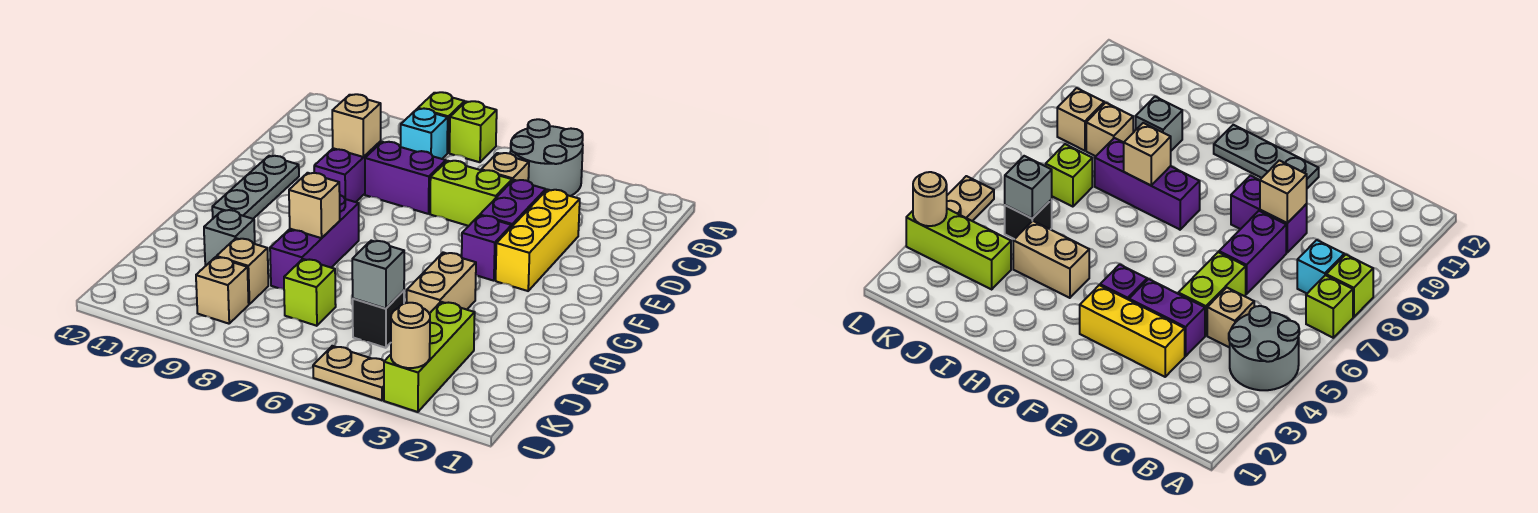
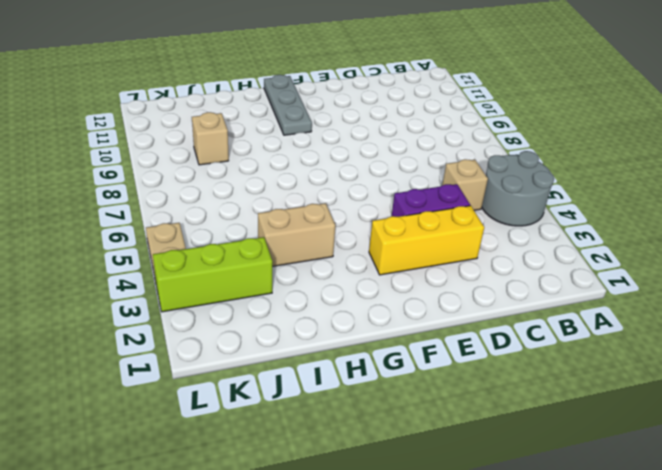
grey 1x3 plate [264,75,312,135] -> grey 1x3 plate turned to [212,156,299,219]
none -> lime 1x1 brick [450,101,497,162]
none -> lime 1x1 brick [418,92,465,153]
none -> cyan 1x1 brick [401,109,448,159]

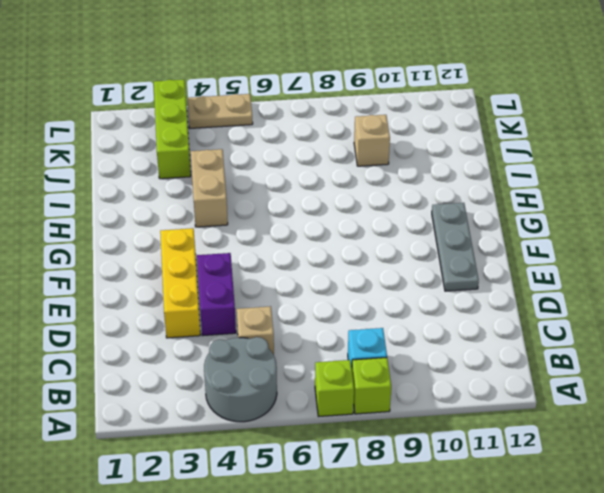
none -> lime 1x2 brick [430,161,512,226]
none -> purple 1x2 brick [365,142,446,214]
none -> purple 1x2 brick [314,142,381,202]

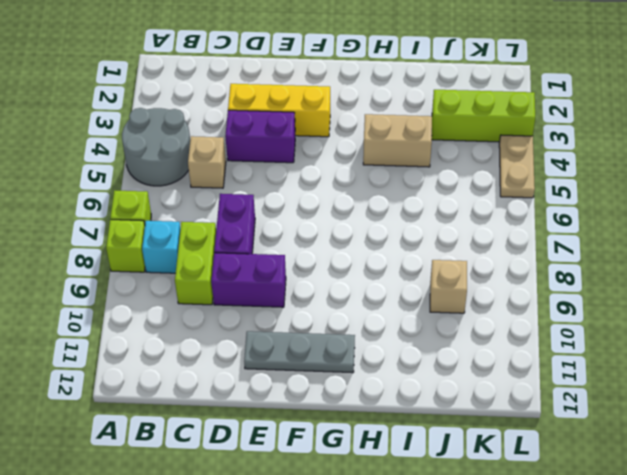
lime 1x2 brick [175,222,216,305] -> lime 1x2 brick moved to [430,161,512,226]
none -> purple 1x1 brick [462,216,512,281]
none -> purple 1x3 brick [270,195,359,289]
none -> grey 1x1 brick [204,210,255,265]

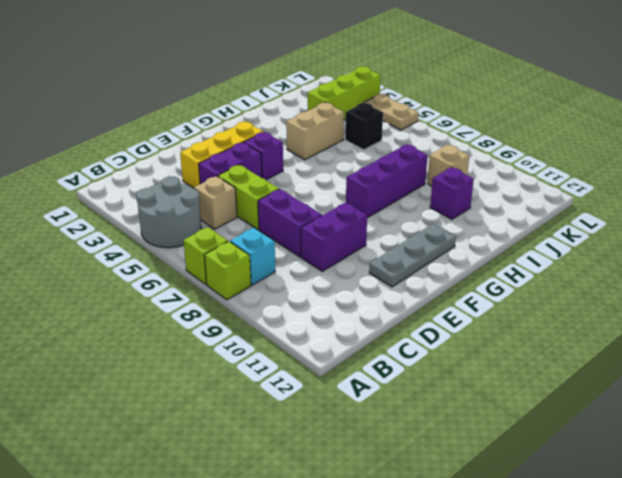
purple 1x1 brick [430,167,474,219] -> grey 1x1 brick [204,210,255,265]
none -> lime 1x1 brick [284,259,336,326]
none -> tan 1x1 brick [196,257,249,324]
none -> tan 1x1 brick [332,94,381,157]

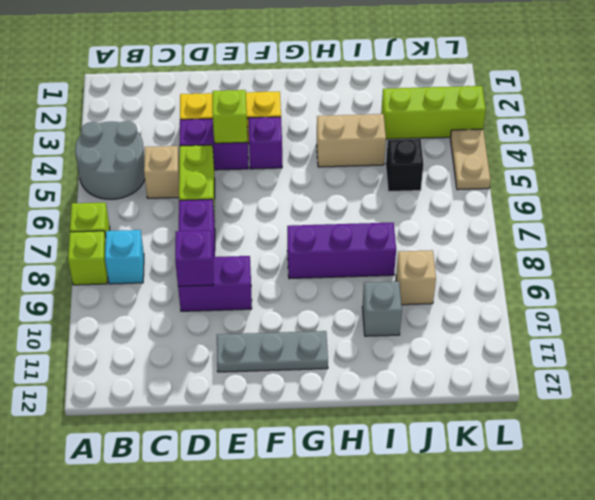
purple 1x1 brick [175,230,213,286] -> tan 1x1 brick [332,94,381,157]
lime 1x1 brick [212,90,247,143] -> lime 1x1 brick moved to [284,259,336,326]
none -> tan 1x1 brick [196,257,249,324]
none -> tan 1x1 brick [289,173,340,238]
none -> grey 1x1 brick [352,241,404,309]

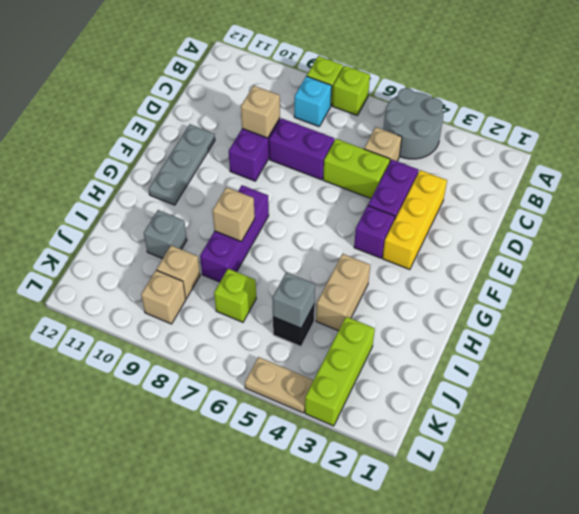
none -> tan 1x1 round brick [391,303,430,368]

